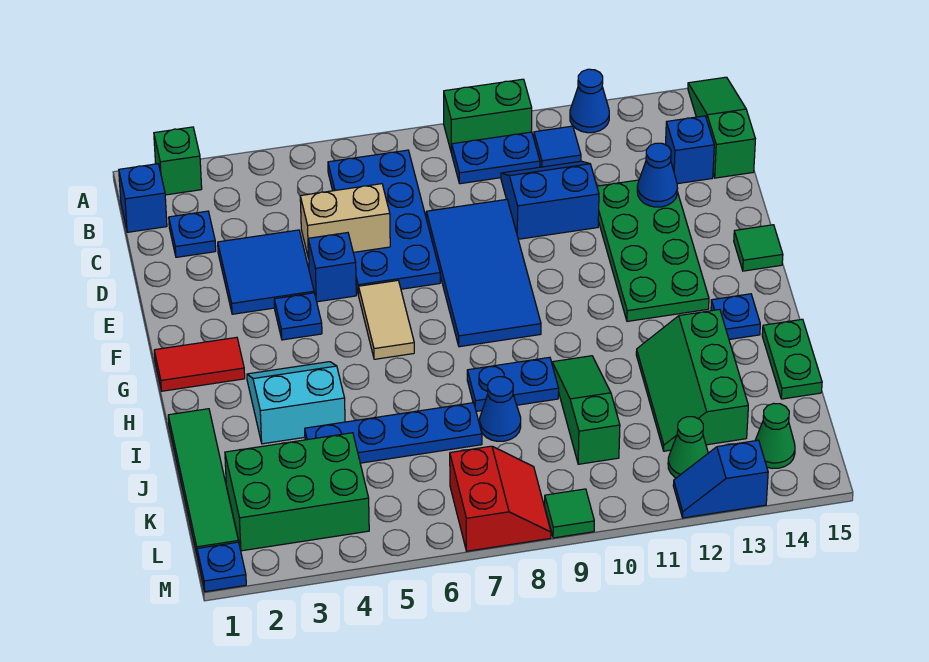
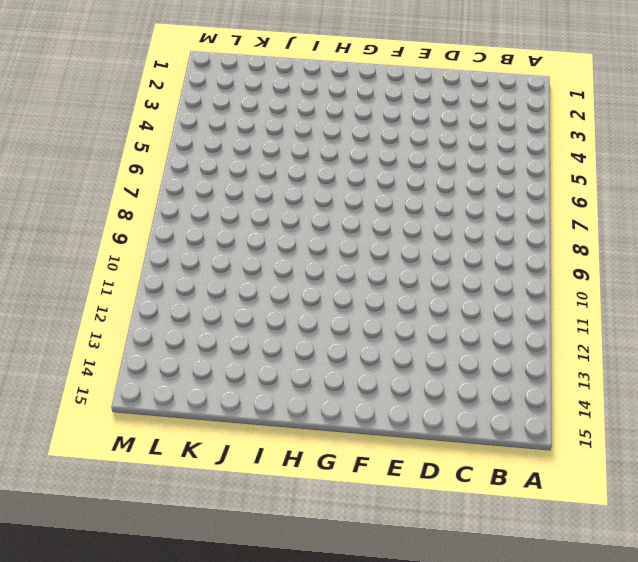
none -> green 1x1 brick [154,127,202,195]
none -> green 1x2 brick [444,79,532,153]
none -> blue 1x1 cone [570,69,609,133]
none -> green 1x3 slope [688,77,755,178]

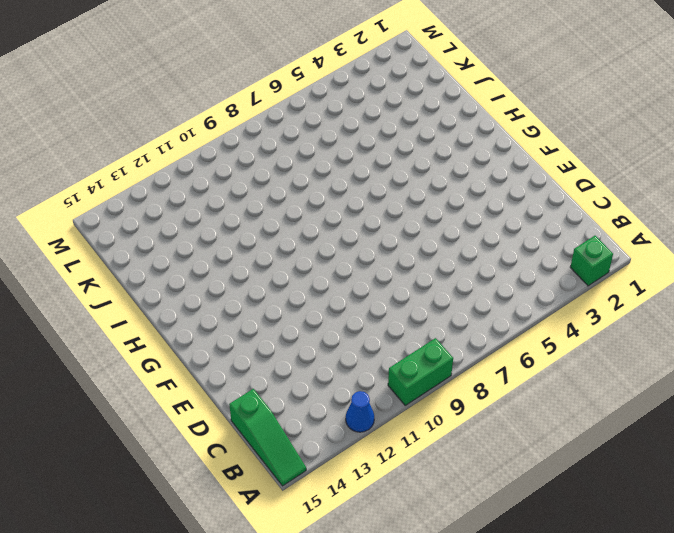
none -> blue 1x1 brick [119,164,167,232]
none -> blue 2x4 plate [328,150,440,295]
none -> blue 1x2 plate [452,132,540,184]
none -> blue 1x1 tile [534,126,581,167]

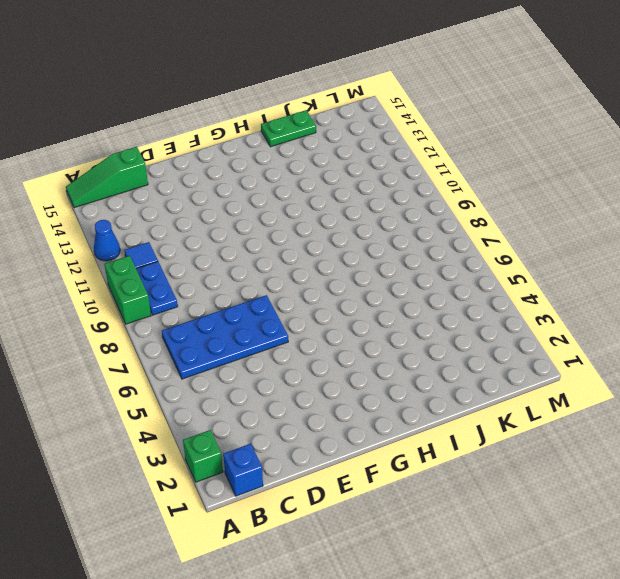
none -> blue 1x1 plate [169,211,216,257]
none -> blue 2x2 slope [501,161,599,239]
none -> blue 1x1 brick [666,116,714,184]
none -> blue 2x2 tile [218,230,314,314]

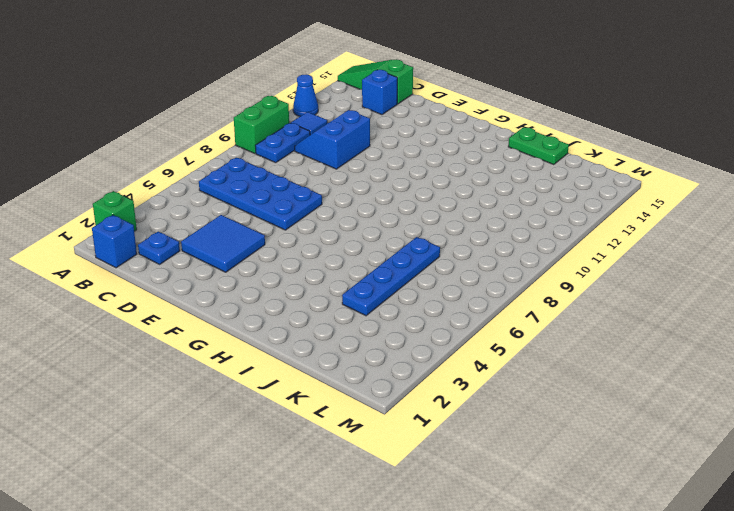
none -> blue 2x4 tile [426,199,541,347]
none -> green 2x4 plate [597,180,709,321]
none -> blue 1x1 brick [308,233,356,302]
none -> blue 1x1 plate [274,293,322,340]

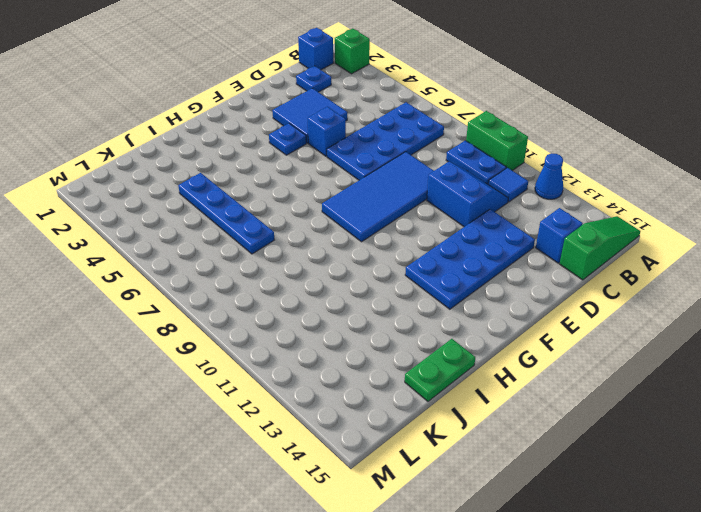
blue 2x4 plate [405,209,535,309] -> green 2x4 plate [597,180,709,321]
none -> tan 1x2 tile [359,280,414,359]
none -> green 1x1 tile [734,225,783,271]
none -> red 1x2 tile [154,337,245,391]
none -> cyan 2x2 slope [247,362,345,444]

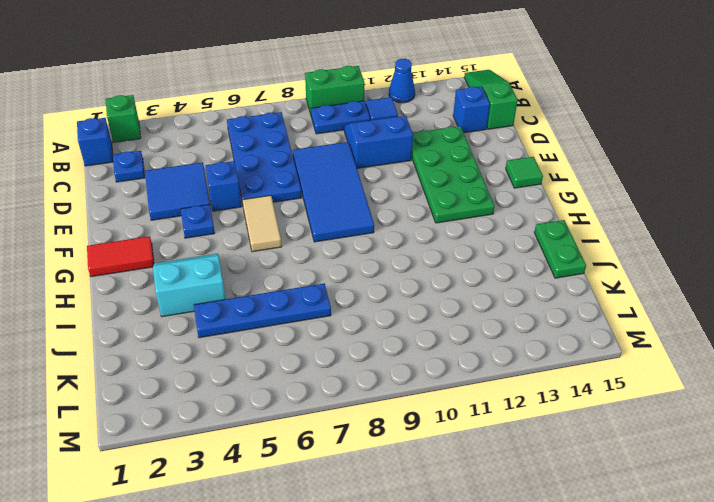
none -> blue 1x1 plate [711,294,760,339]
none -> green 1x4 tile [168,409,238,554]
none -> blue 1x2 plate [467,357,559,411]
none -> green 1x3 slope [552,356,620,464]

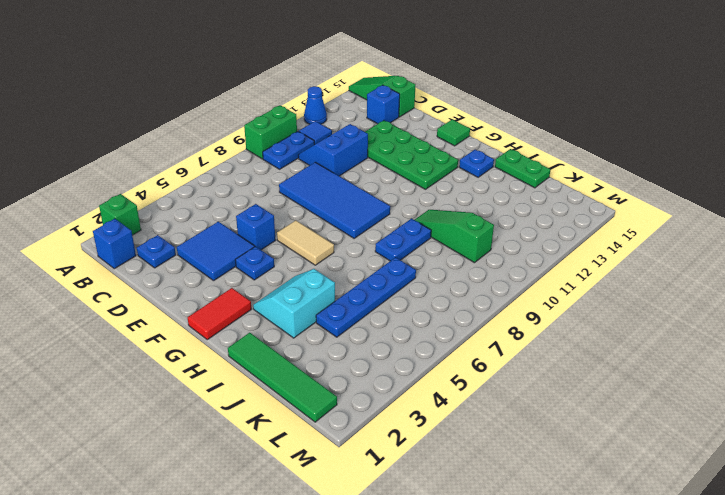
none -> blue 2x4 plate [328,150,440,295]
none -> green 2x3 slope [636,309,748,451]
none -> blue 1x1 cone [480,377,521,441]
none -> green 2x3 brick [225,433,369,551]

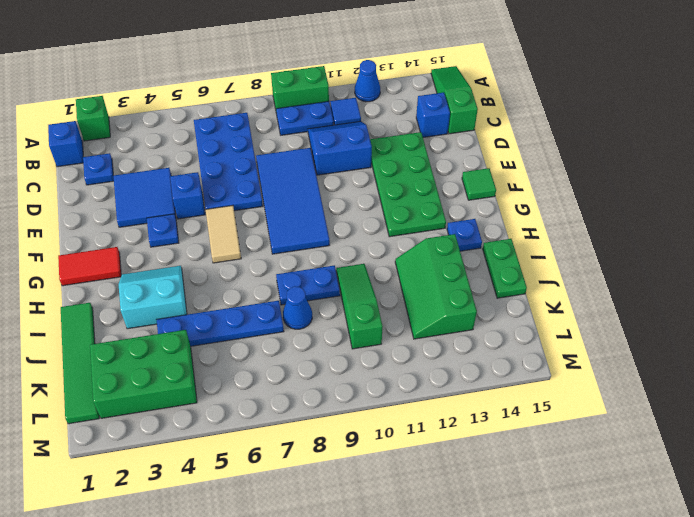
none -> red 2x2 slope [450,446,551,551]
none -> green 1x1 cone [668,417,708,478]
none -> green 1x1 cone [755,403,795,468]
none -> blue 1x1 plate [197,542,246,592]

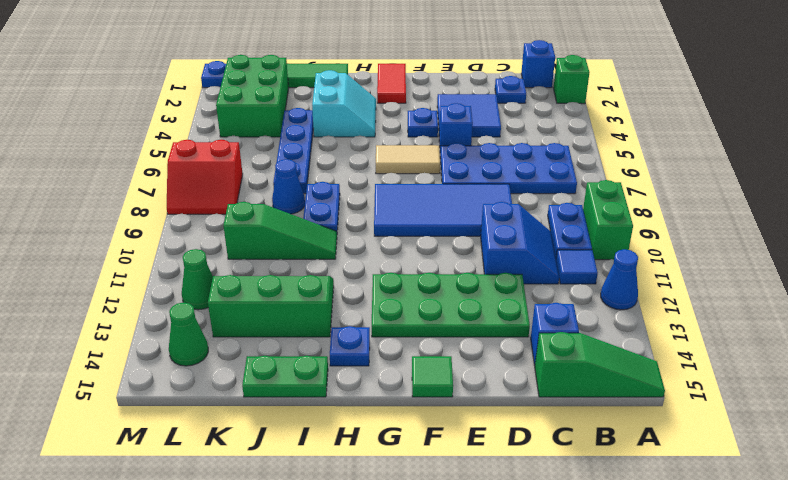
none -> green 1x1 tile [545,489,594,538]
none -> blue 1x2 slope [673,440,768,518]
none -> tan 1x2 brick [300,184,390,259]
none -> blue 1x1 cone [637,143,678,207]

